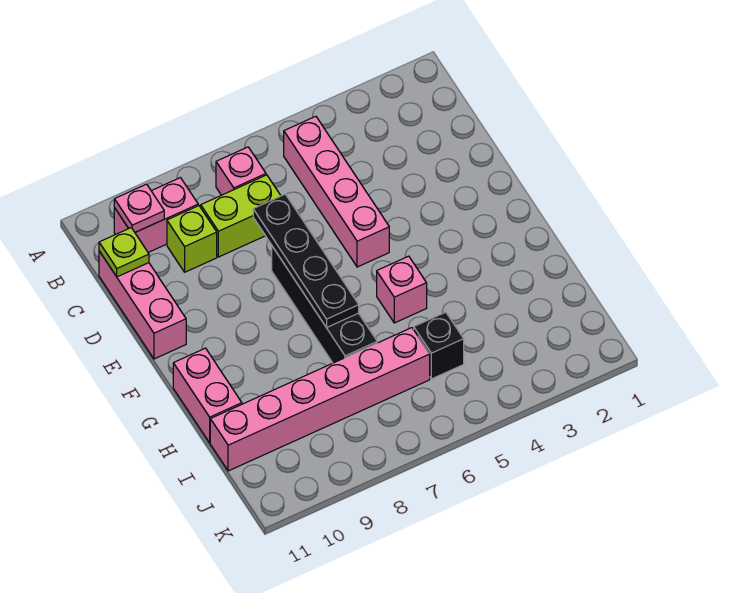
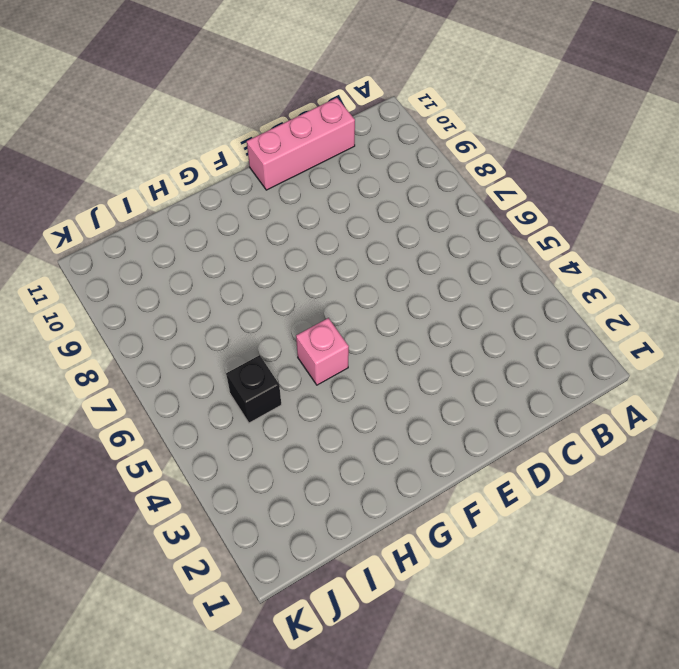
none -> pink 1x4 brick [284,116,389,267]
none -> pink 1x1 brick [216,147,266,195]
none -> pink 1x2 brick [114,178,198,252]

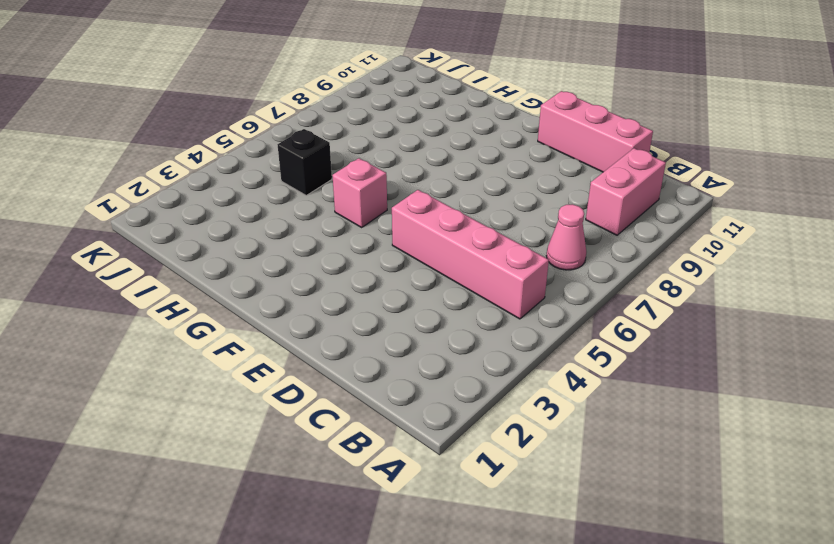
pink 1x1 cone [547,204,586,270] -> pink 1x1 brick [216,147,266,195]
none -> lime 1x2 brick [201,175,281,257]
none -> lime 1x1 brick [167,206,217,272]
none -> black 1x4 brick [272,246,377,363]

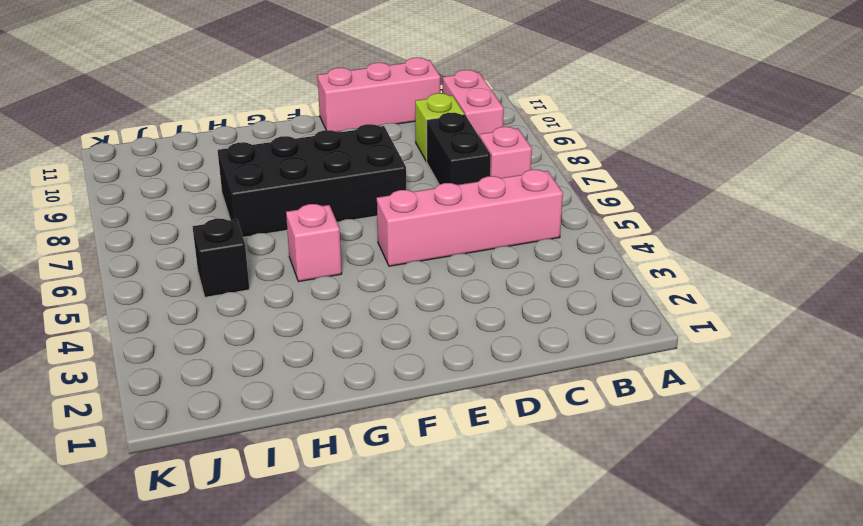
black 1x2 brick [426,113,491,185] -> lime 1x2 brick [201,175,281,257]
black 2x4 brick [218,124,406,237] -> black 1x4 brick [272,246,377,363]
none -> pink 1x2 brick [173,348,242,443]
none -> pink 1x6 brick [210,328,430,471]
none -> pink 1x1 plate [114,184,164,232]

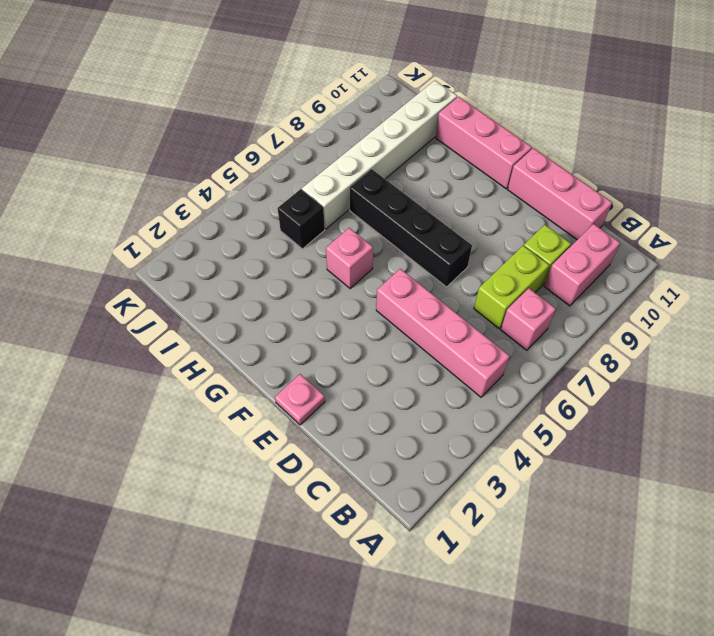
pink 1x1 plate [275,374,325,425] -> pink 1x1 plate moved to [114,184,164,232]
pink 1x3 brick [436,97,532,189] -> pink 1x2 brick [173,348,242,443]
white 1x6 brick [302,80,457,229] -> pink 1x6 brick [210,328,430,471]
none -> lime 1x1 plate [99,228,149,277]
none -> black 1x4 plate [253,194,359,328]

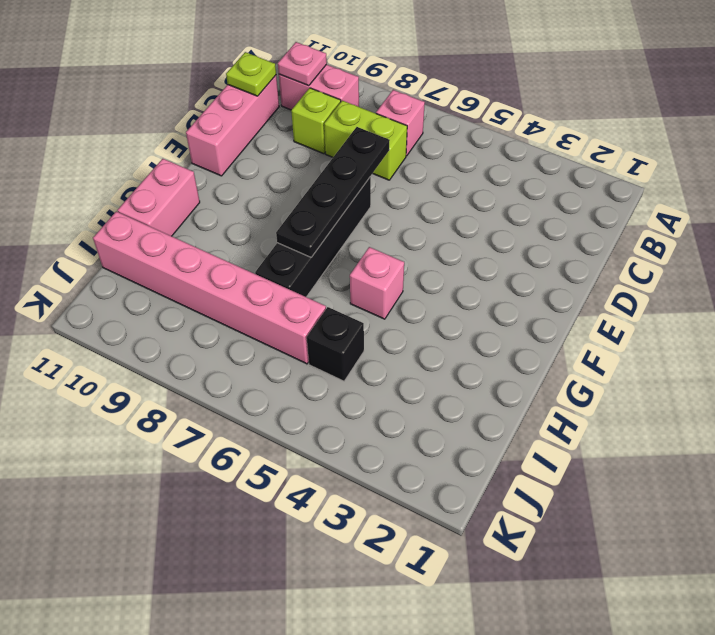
none -> pink 1x4 brick [284,116,389,267]

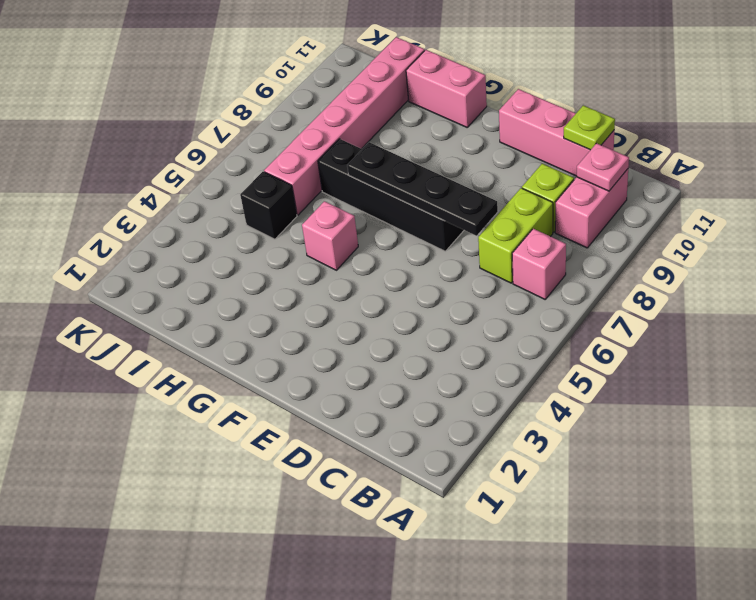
none -> pink 1x4 brick [284,116,389,267]

